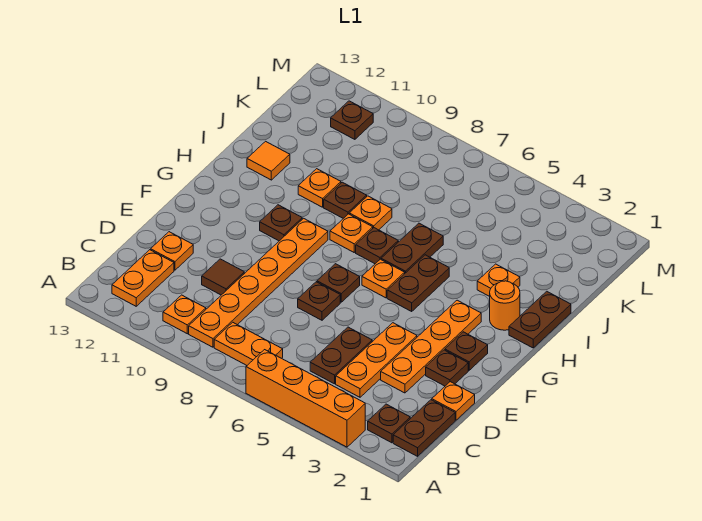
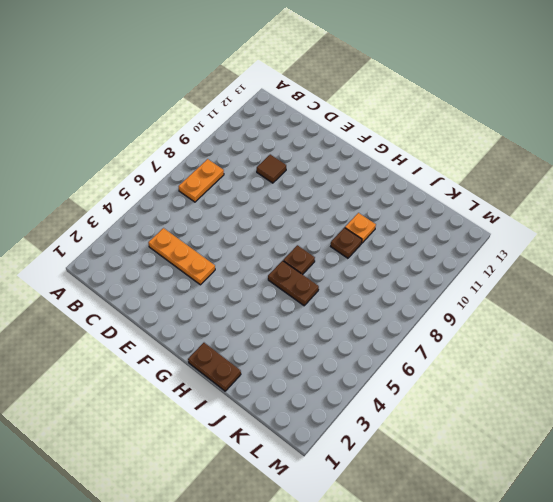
none -> orange 1x4 brick [246,350,365,447]
none -> brown 1x2 plate [393,400,455,456]
none -> brown 1x1 plate [368,404,410,443]
none -> orange 1x6 plate [189,218,328,347]

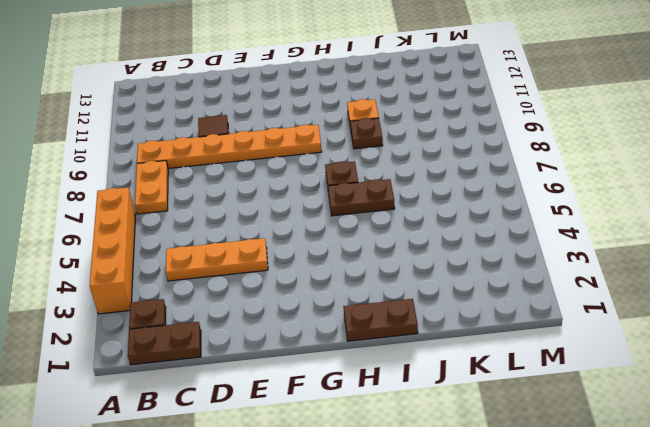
none -> orange 1x1 plate [163,295,206,334]
none -> orange 1x2 plate [112,250,174,306]
none -> brown 1x2 plate [310,327,372,384]
none -> orange 1x1 plate [432,382,475,420]

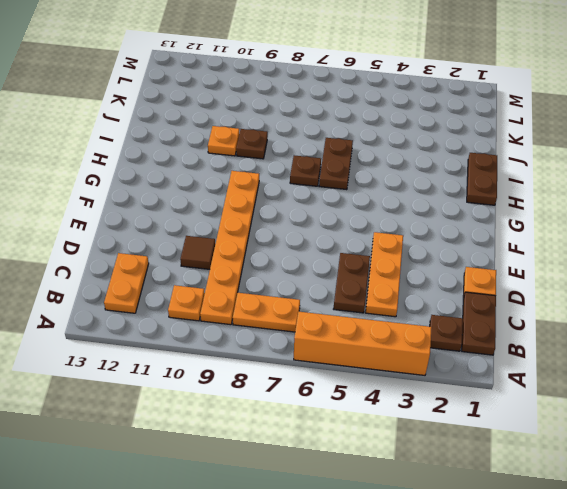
none -> orange 1x4 plate [381,300,481,393]
none -> orange 1x1 plate [151,232,193,270]
none -> brown 1x1 plate [426,350,468,386]
none -> brown 1x1 plate [298,282,340,320]

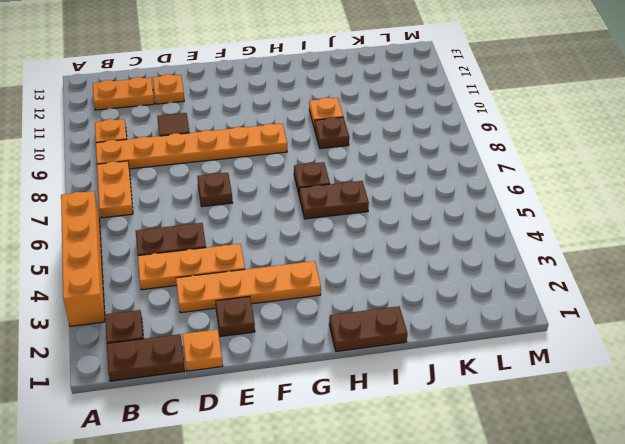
none -> brown 1x1 plate [445,332,488,370]
none -> brown 1x1 plate [317,264,360,302]
none -> brown 1x2 plate [387,255,449,311]
none -> orange 1x1 plate [362,259,405,298]

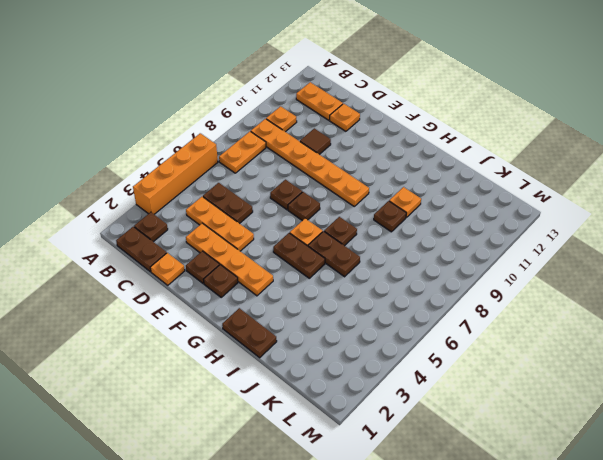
none -> brown 1x1 plate [260,205,302,241]
none -> orange 1x1 round brick [490,281,520,330]
none -> orange 1x1 plate [330,214,373,252]
none -> orange 1x1 plate [477,264,520,297]

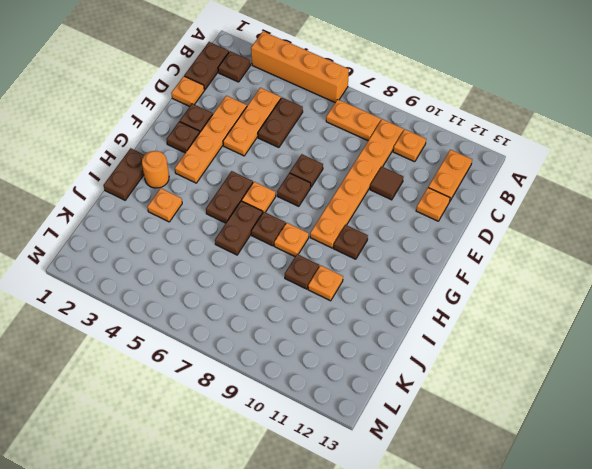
none -> orange 1x1 plate [349,196,392,230]
none -> orange 1x1 tile [247,141,290,180]
none -> brown 1x1 plate [331,101,373,139]

